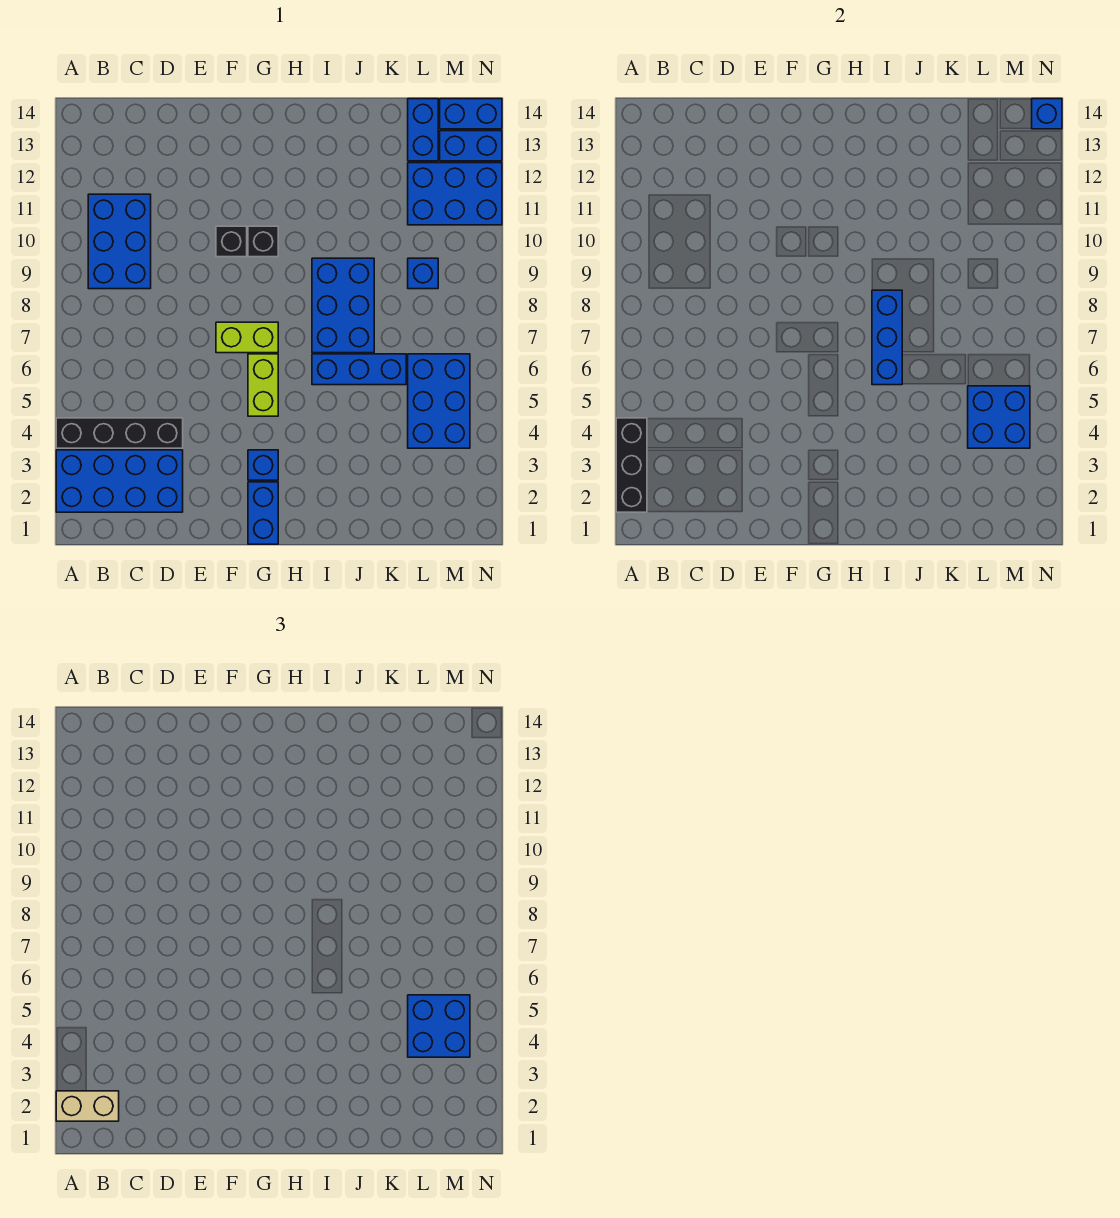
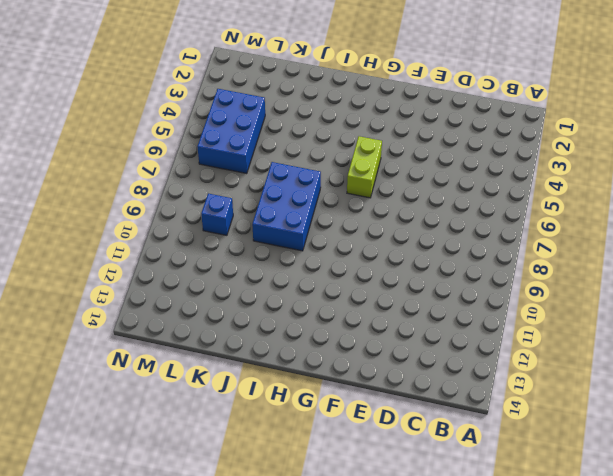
none -> blue 2x4 brick [56,450,183,512]
none -> black 1x4 brick [56,418,183,448]
none -> blue 2x3 brick [88,194,151,289]

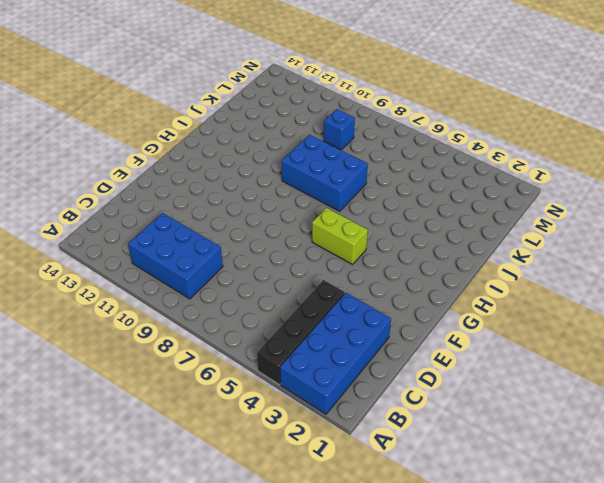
none -> lime 1x2 brick [216,322,278,353]
none -> black 1x1 brick [216,226,247,257]
none -> blue 1x2 brick [248,482,278,544]

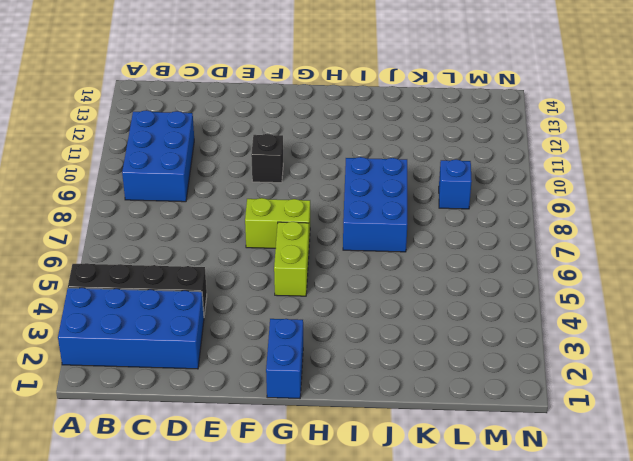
none -> blue 1x1 brick [248,450,278,480]
none -> black 1x1 brick [248,226,278,257]
none -> blue 1x3 brick [312,354,406,385]

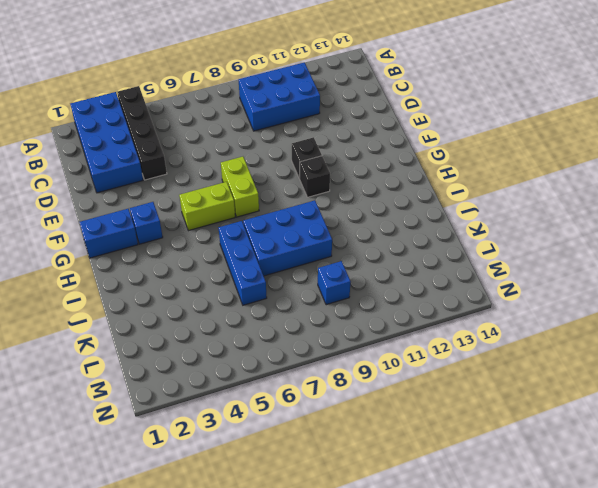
none -> blue 2x3 brick [408,354,470,448]
none -> blue 2x3 brick [408,163,502,225]
none -> blue 1x2 brick [408,99,438,161]

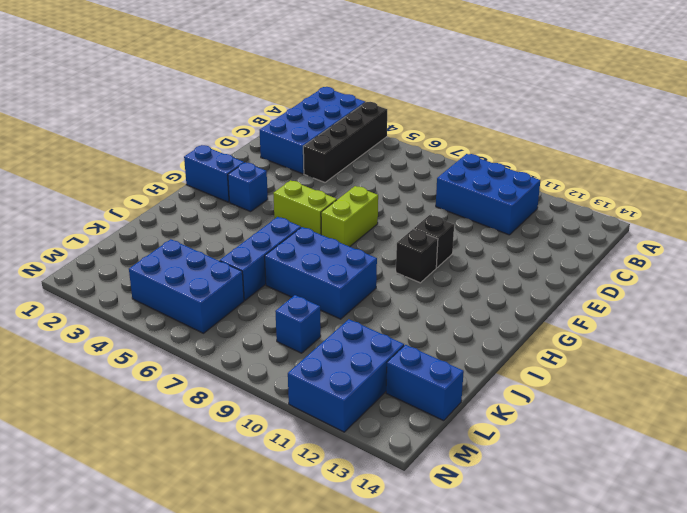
none -> blue 1x2 brick [440,131,502,161]
none -> blue 1x2 brick [440,99,502,129]
none -> black 1x3 brick [616,418,647,512]

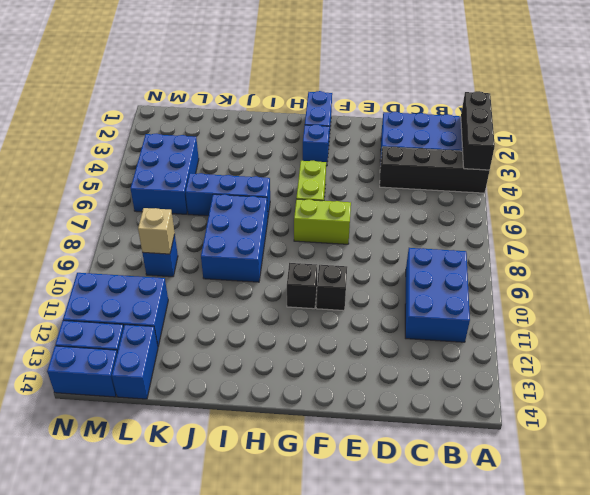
tan 1x1 brick [138,208,175,254] -> none
none -> blue 1x3 brick [872,290,902,385]
none -> blue 2x2 brick [968,386,1030,448]
none -> blue 1x1 brick [1032,99,1062,129]

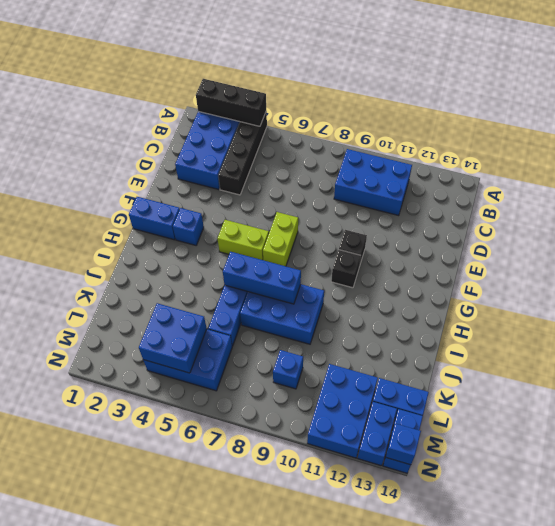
none -> tan 1x2 brick [56,1091,119,1121]
none -> blue 2x2 brick [408,995,470,1057]

